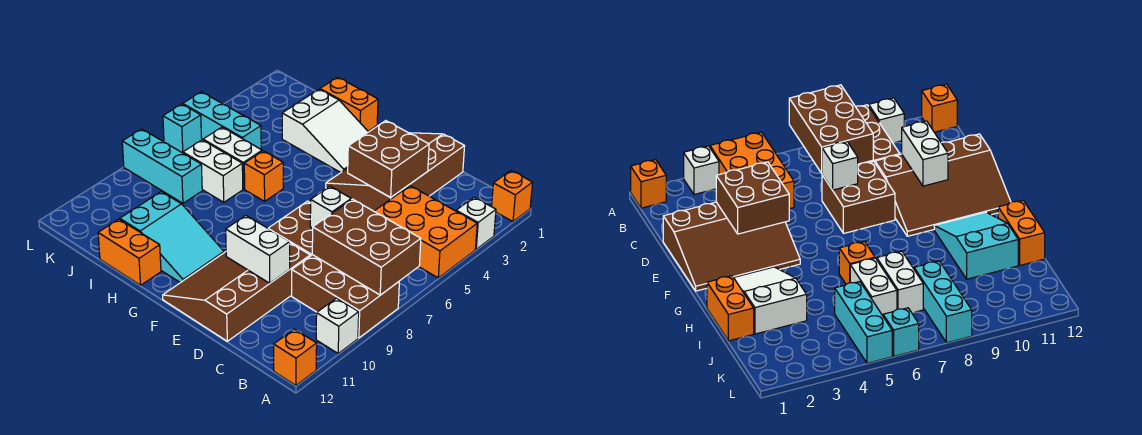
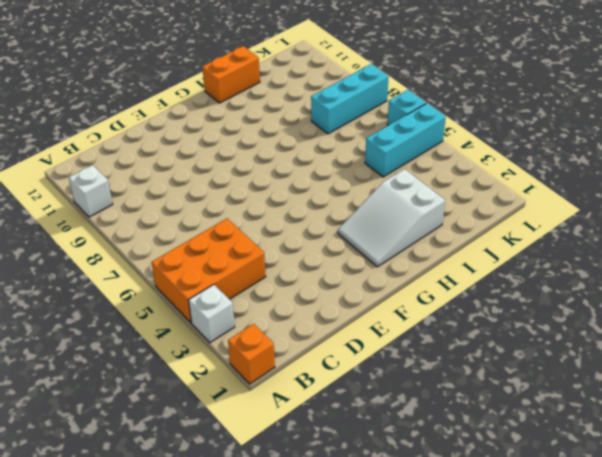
none -> brown 2x3 brick [292,255,399,338]
none -> orange 1x1 brick [274,329,317,385]
none -> brown 3x4 slope [326,133,465,211]

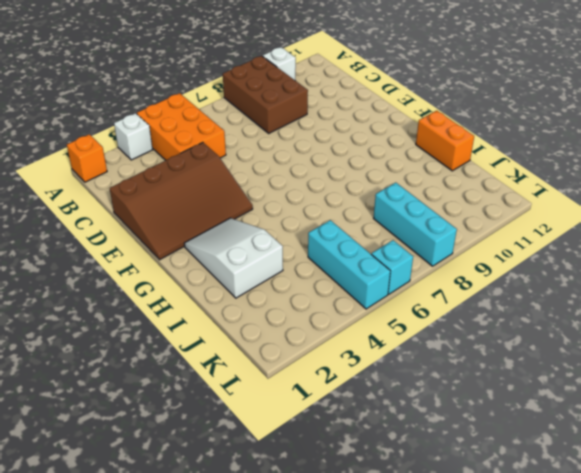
none -> orange 1x1 brick [274,329,317,385]
none -> brown 2x2 brick [268,201,313,256]
none -> brown 3x4 slope [163,243,310,341]

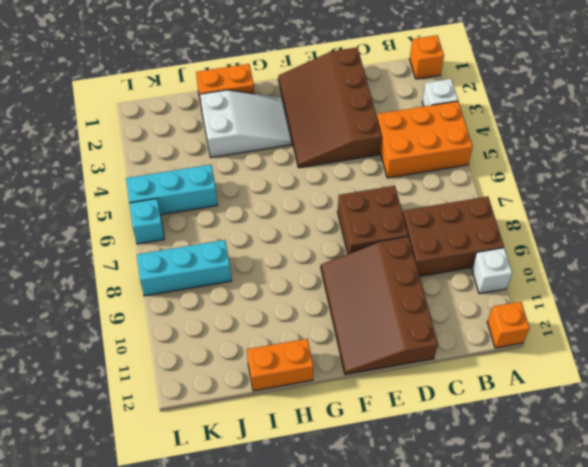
none -> cyan 2x3 slope [120,192,224,283]
none -> orange 1x1 brick [244,151,283,201]
none -> white 1x2 brick [203,127,262,189]

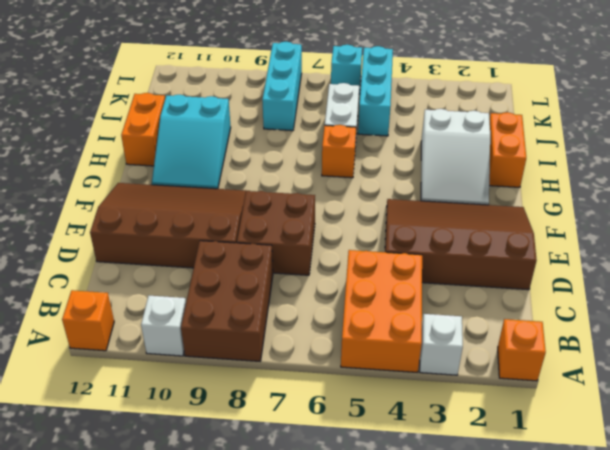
none -> white 1x2 brick [183,140,243,202]
none -> brown 2x3 brick [312,199,421,295]
none -> brown 2x2 brick [348,121,429,197]

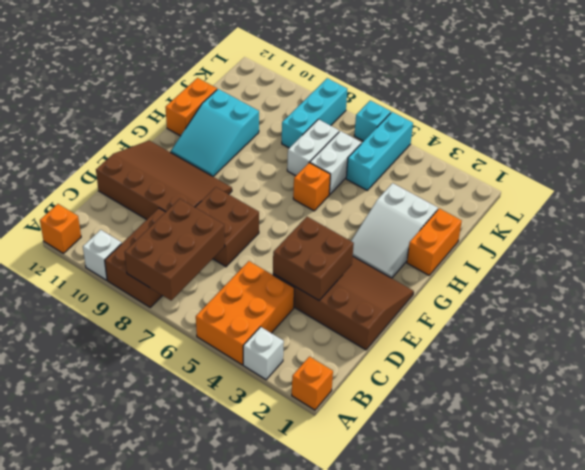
none -> white 1x1 brick [310,186,351,228]
none -> white 1x2 brick [226,216,290,283]

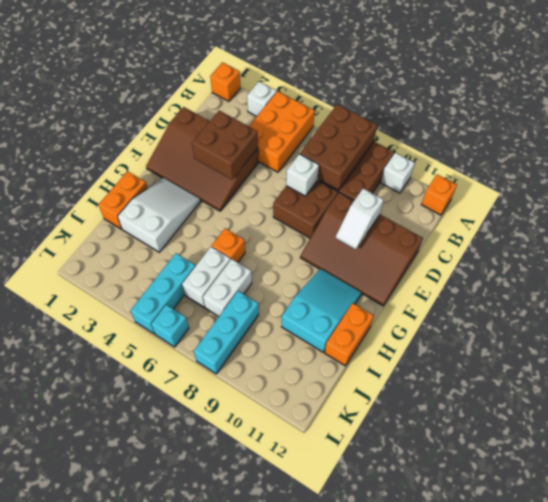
white 1x2 slope [336,189,384,250] -> white 1x2 brick [226,216,290,283]

